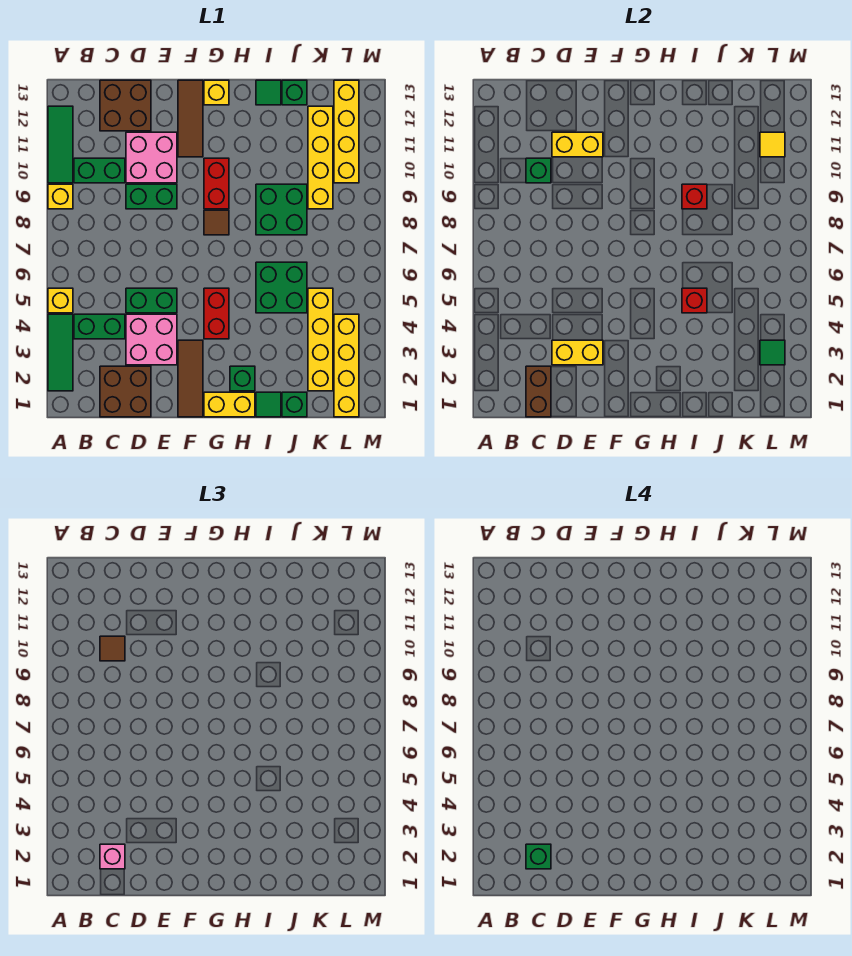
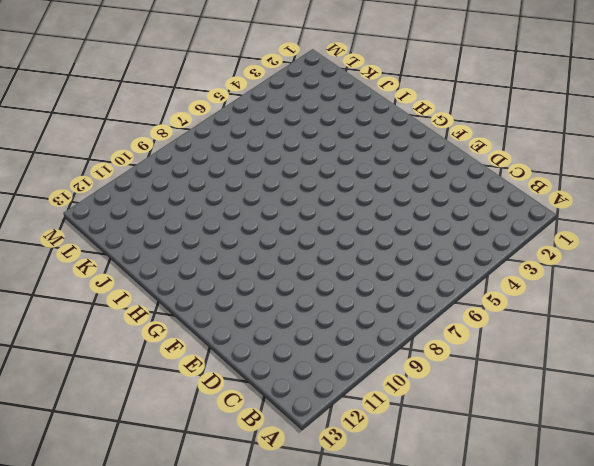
none -> green 1x3 tile [48,314,73,391]
none -> yellow 1x1 brick [48,288,73,313]
none -> yellow 1x1 brick [48,184,73,209]
none -> green 1x3 tile [48,106,73,183]

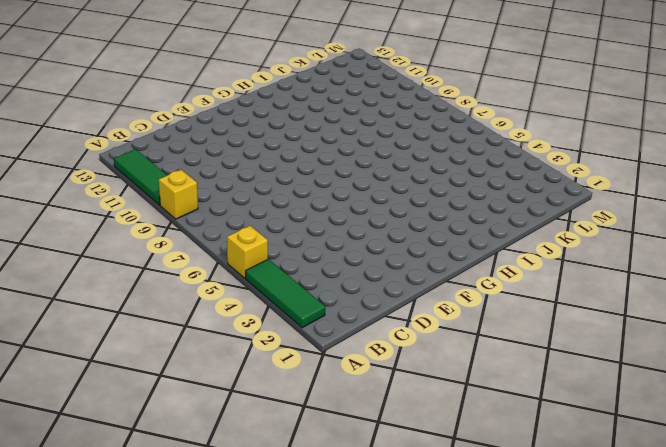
none -> green 1x2 brick [74,314,125,339]
none -> green 1x2 brick [74,158,125,183]
none -> brown 2x2 brick [100,366,151,417]
none -> brown 2x2 brick [100,80,151,131]

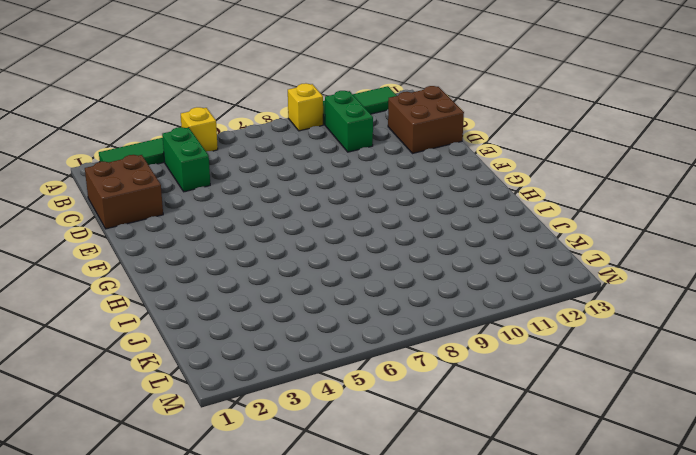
none -> pink 2x2 brick [126,314,177,365]
none -> green 1x2 brick [126,288,177,313]
none -> green 1x2 brick [126,184,177,209]
none -> pink 2x2 brick [126,132,177,183]

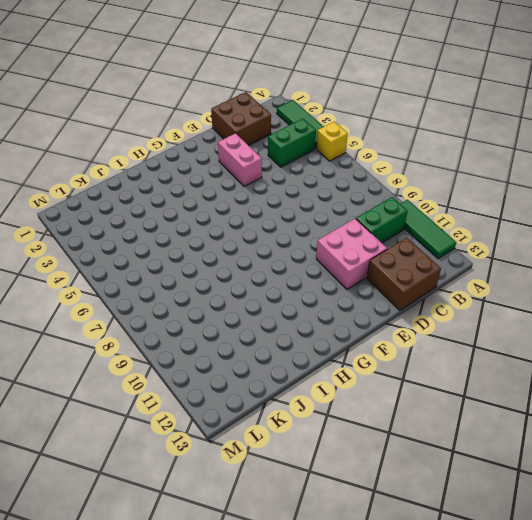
pink 1x2 brick [218,133,262,186] -> pink 2x2 brick [126,314,177,365]
none -> yellow 1x1 brick [48,184,73,209]
none -> green 1x2 brick [126,288,177,313]
none -> green 1x2 brick [126,184,177,209]
none -> brown 1x3 tile [178,340,203,417]

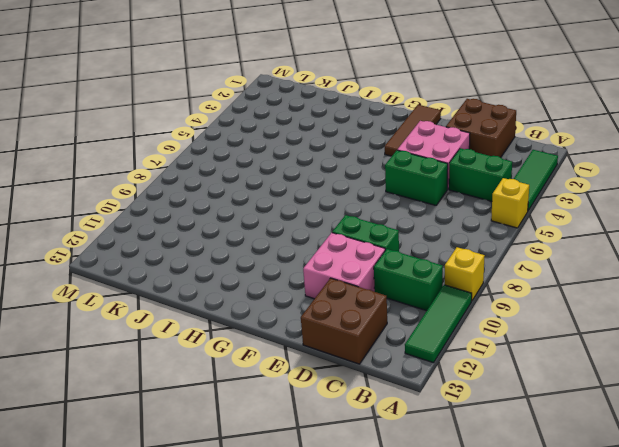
none -> brown 1x3 tile [178,80,203,157]
none -> yellow 1x2 brick [204,392,255,417]
none -> red 1x2 brick [204,288,229,339]
none -> brown 1x1 tile [204,210,229,235]

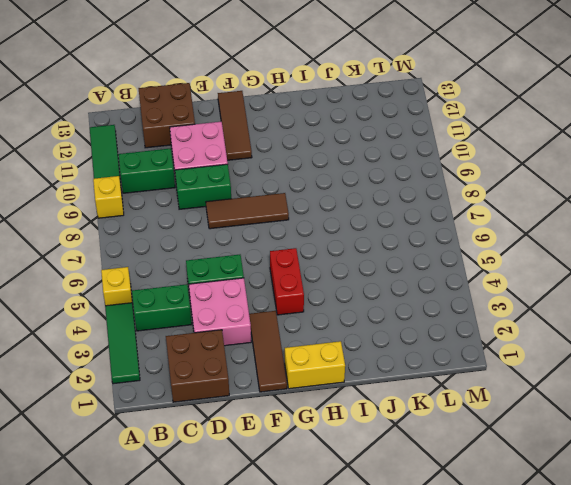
brown 1x3 tile [206,193,289,229] -> brown 1x1 tile [204,210,229,235]
none -> red 1x2 brick [204,158,229,209]
none -> yellow 1x1 brick [204,80,229,105]
none -> green 1x1 brick [230,366,255,391]
none -> green 1x1 tile [256,392,281,417]

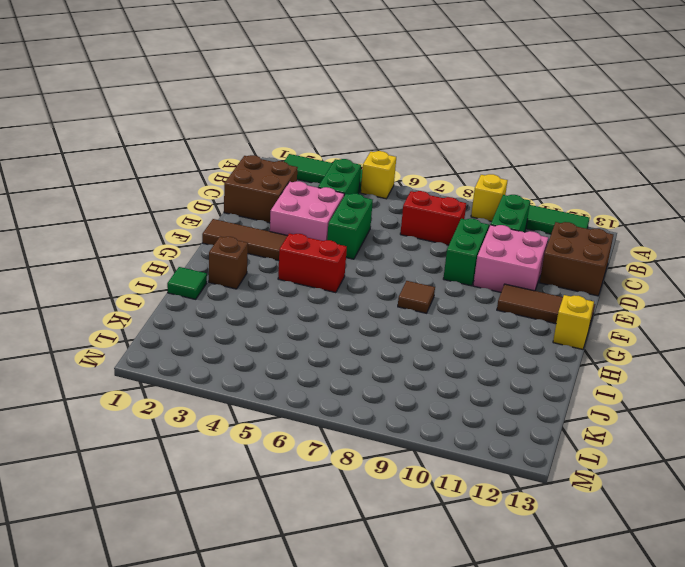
red 1x2 brick [400,191,466,245] -> red 1x2 brick moved to [204,158,229,209]
brown 1x1 brick [209,237,248,289] -> green 1x1 brick [230,366,255,391]
none -> yellow 1x2 brick [204,392,255,417]
none -> green 2x2 brick [256,262,307,313]
none -> green 2x2 brick [256,184,307,235]
none -> green 1x1 tile [256,80,281,105]

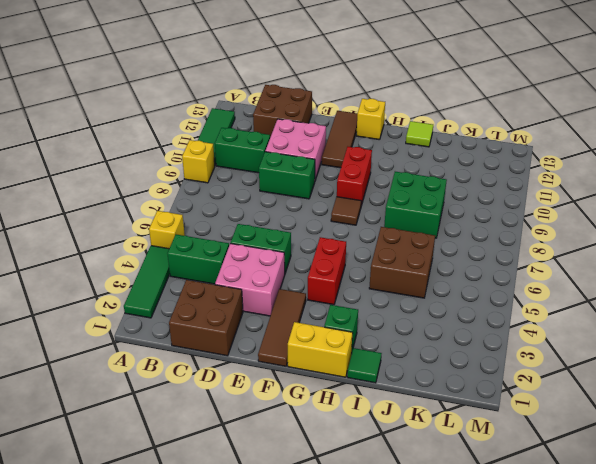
brown 2x2 brick [369,227,435,298] -> green 2x2 brick [256,262,307,313]
lime 1x1 tile [406,121,433,147] -> green 1x1 tile [256,80,281,105]
none -> green 1x1 brick [282,392,307,417]
none -> green 1x1 brick [282,80,307,105]
none -> yellow 1x4 brick [308,288,333,391]
none -> yellow 1x4 brick [308,106,333,209]

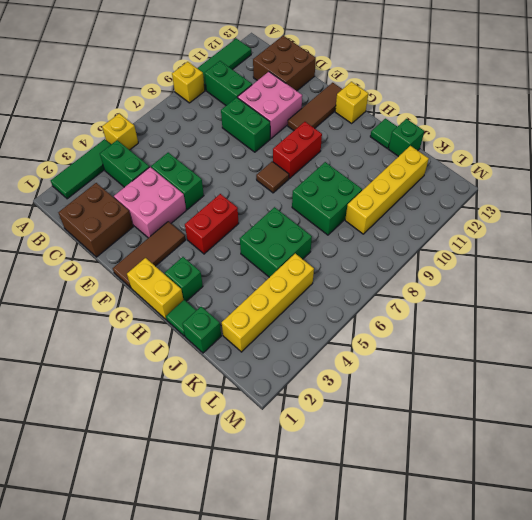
none -> yellow 1x4 brick [334,314,359,417]
none -> yellow 1x4 brick [334,80,359,183]
none -> brown 1x2 brick [526,366,551,417]
none -> green 1x1 brick [526,158,551,183]

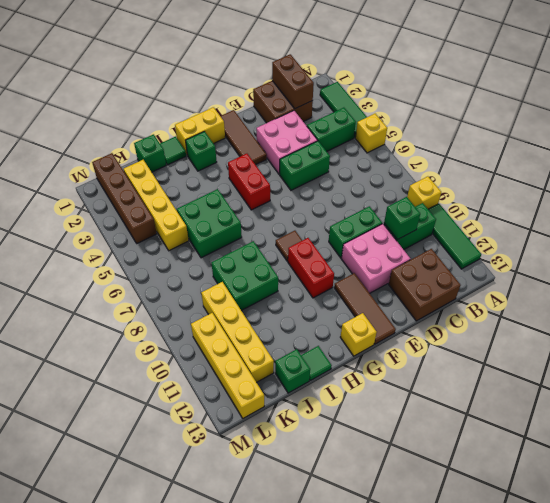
brown 1x4 brick [92,153,157,243] -> yellow 1x4 brick [334,314,359,417]
none -> yellow 1x2 brick [552,340,603,365]
none -> yellow 1x2 brick [552,132,603,157]
none -> red 1x1 brick [682,288,707,313]
none -> red 1x1 brick [682,184,707,209]

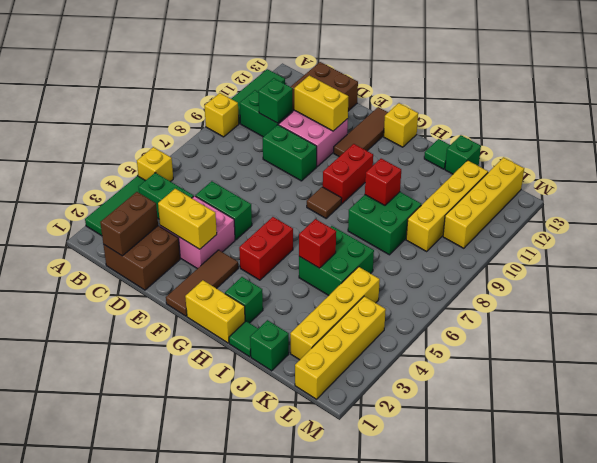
none -> green 1x1 tile [760,340,785,365]
none -> yellow 1x1 tile [760,132,785,157]
none -> pink 1x1 brick [100,844,125,869]
none -> brown 1x1 tile [100,636,125,661]

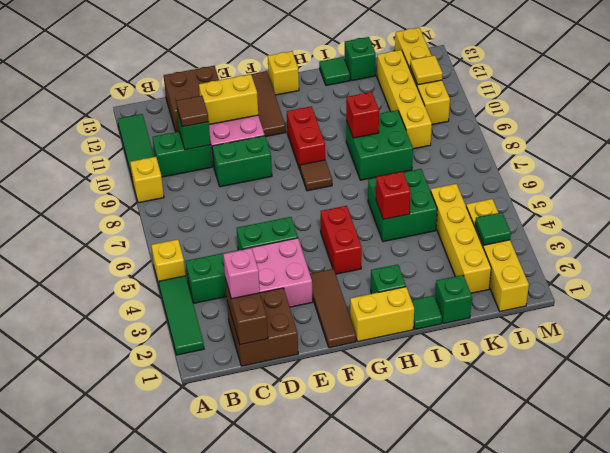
none -> yellow 1x2 brick [552,340,603,365]
none -> green 1x1 brick [526,844,551,869]

